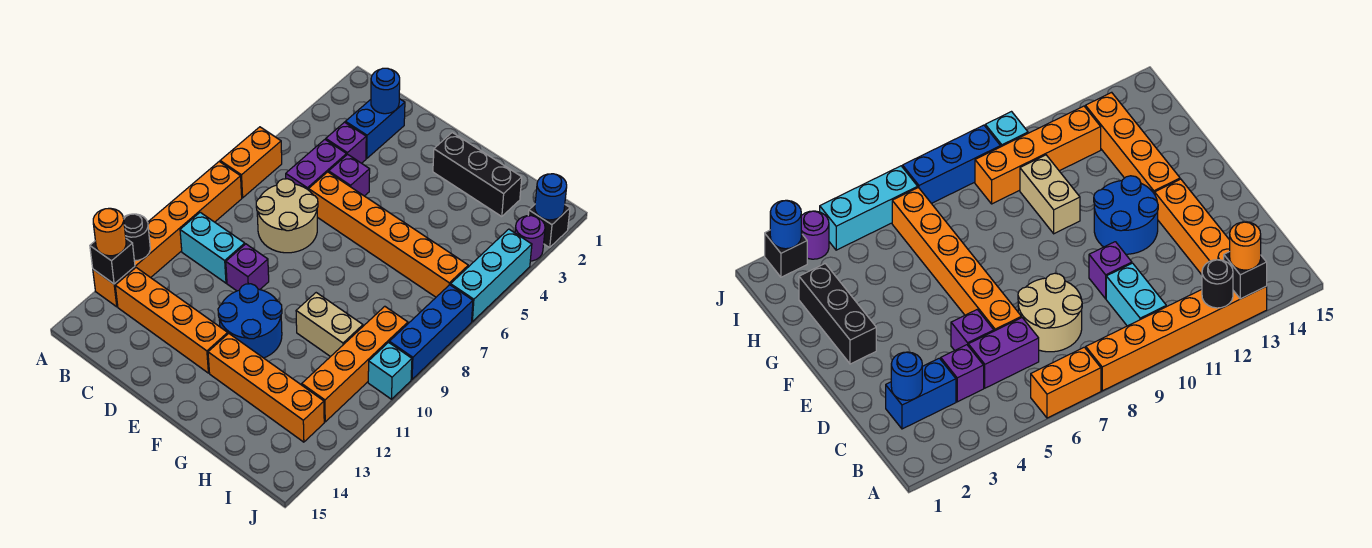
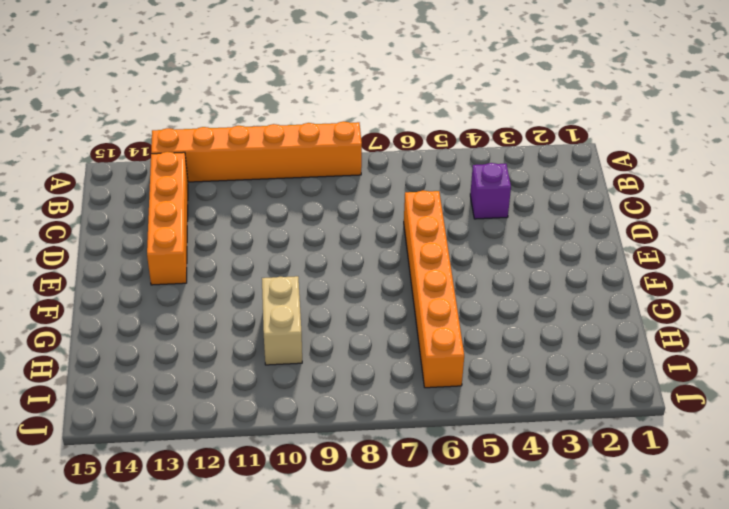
none -> orange 1x2 brick [220,127,282,198]
none -> cyan 1x2 brick [180,212,245,283]
none -> blue 1x2 brick [345,99,405,158]

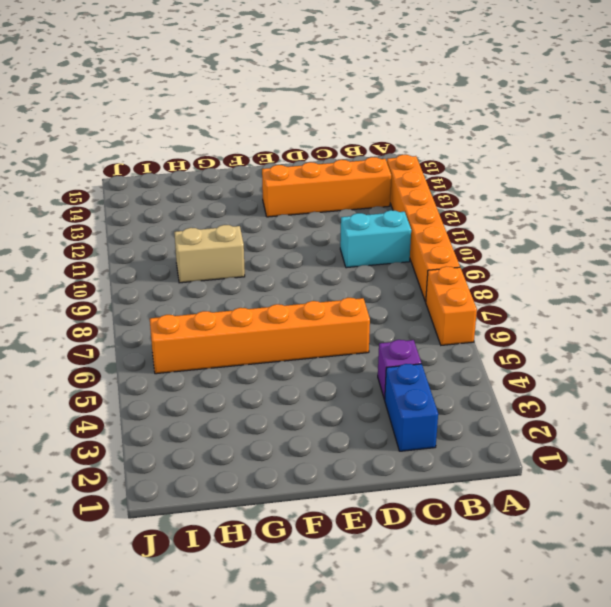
none -> purple 1x2 brick [286,140,347,190]
none -> tan 2x2 round brick [256,179,318,253]
none -> purple 1x1 brick [329,154,370,196]

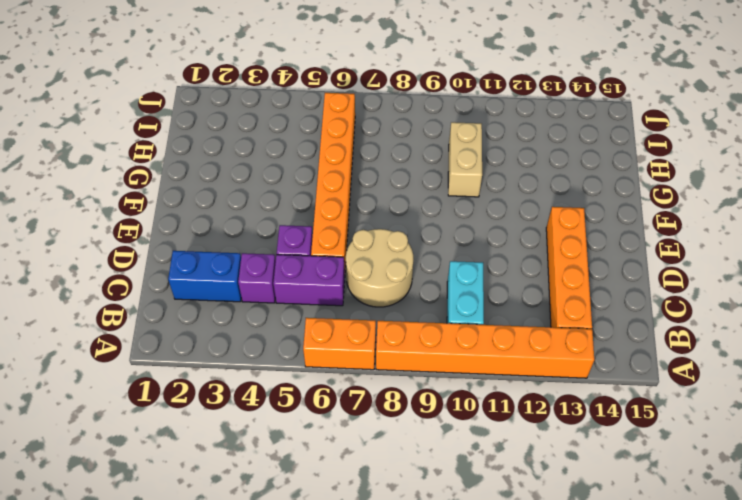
none -> purple 1x1 brick [226,244,269,291]
none -> blue 2x2 round brick [218,284,282,358]
none -> black 1x3 brick [433,133,522,217]

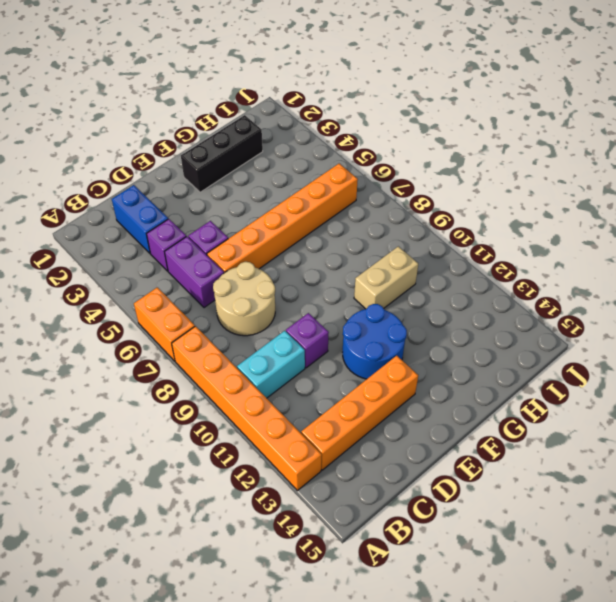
none -> orange 1x4 brick [208,333,324,442]
none -> orange 1x4 brick [302,306,408,422]
none -> black 1x1 brick [528,205,570,247]

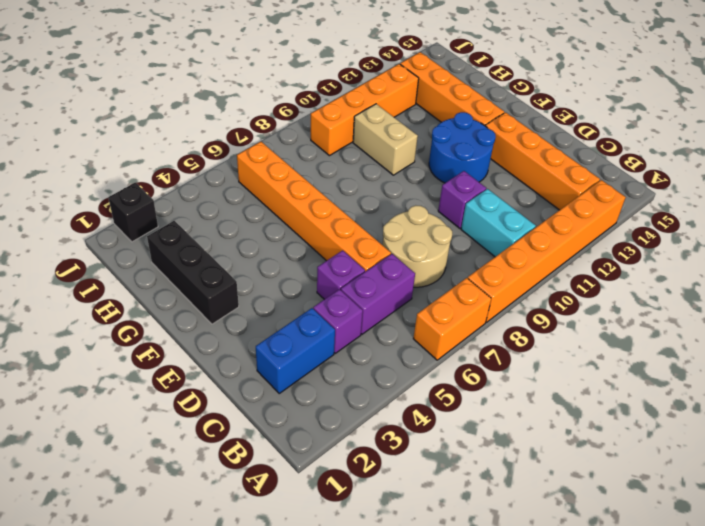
none -> purple 1x1 round brick [515,216,545,261]
none -> cyan 1x3 brick [451,229,532,322]
none -> blue 1x3 brick [389,285,473,379]

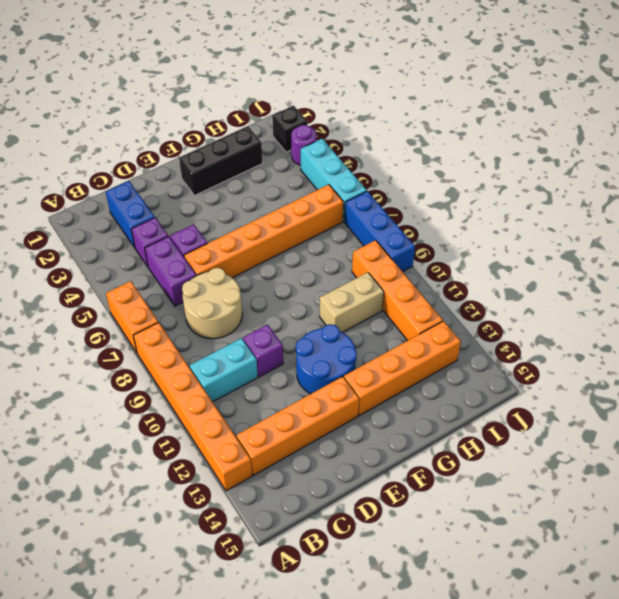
none -> cyan 1x1 brick [368,342,412,399]
none -> black 1x1 round brick [123,214,150,260]
none -> black 1x1 brick [90,239,135,284]

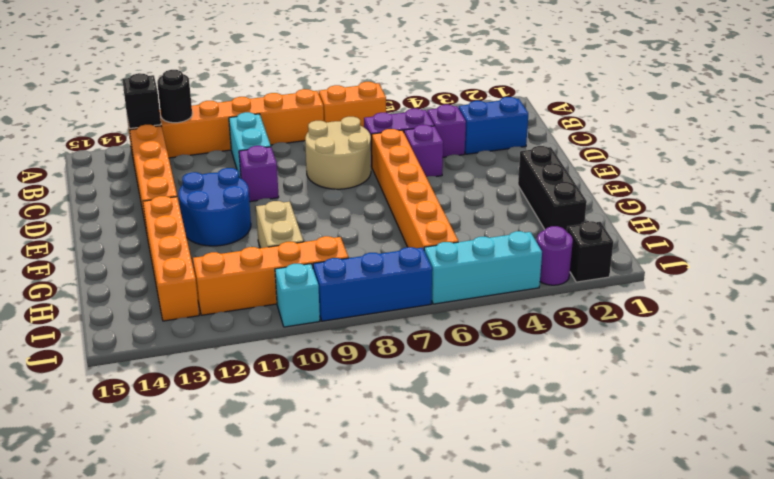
none -> blue 1x1 round brick [371,68,400,114]
none -> blue 1x1 round brick [535,174,567,220]
none -> orange 1x1 round brick [93,208,126,256]

